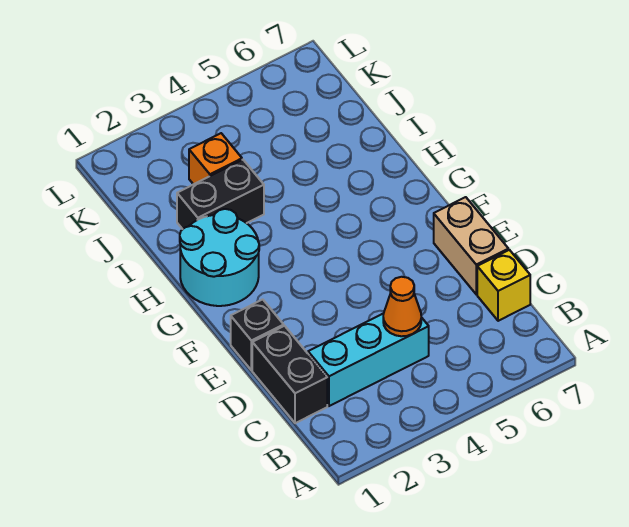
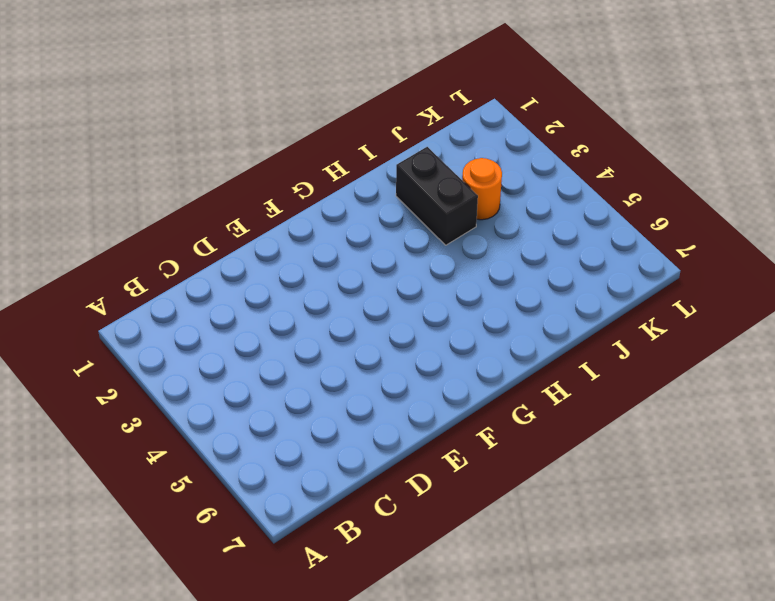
orange 1x1 round brick [462,158,502,220] -> orange 1x1 brick [189,133,242,184]
none -> black 1x2 brick [252,326,327,423]
none -> cyan 1x3 brick [308,313,429,406]

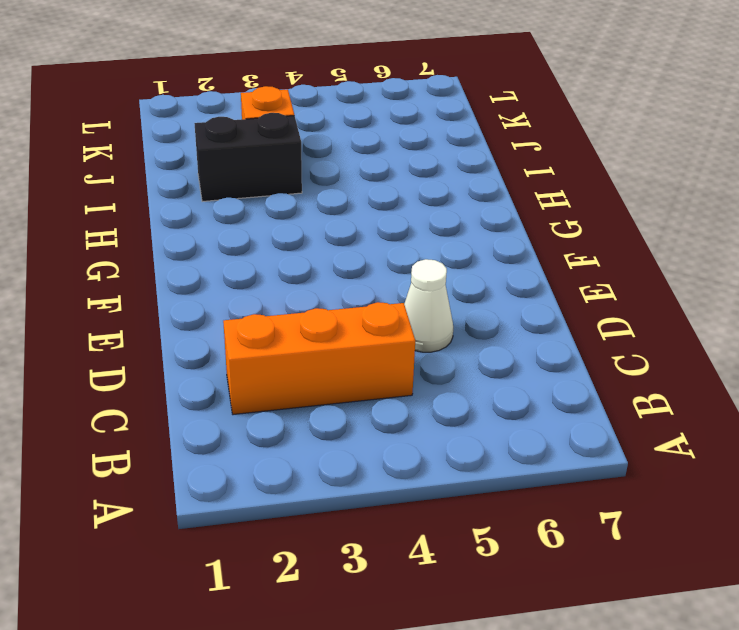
orange 1x3 brick [223,302,415,415] -> cyan 1x3 brick [308,313,429,406]
white 1x1 cone [404,259,453,352] -> none
none -> black 1x2 brick [252,326,327,423]
none -> yellow 1x1 brick [477,250,530,321]

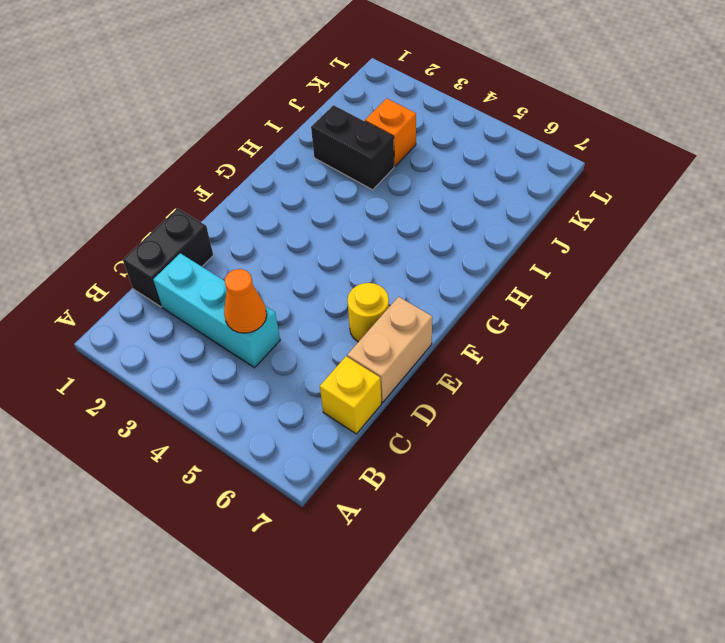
yellow 1x1 round brick [347,283,389,342] -> none
none -> black 1x1 brick [231,299,284,370]
none -> cyan 2x2 round brick [180,209,259,306]

